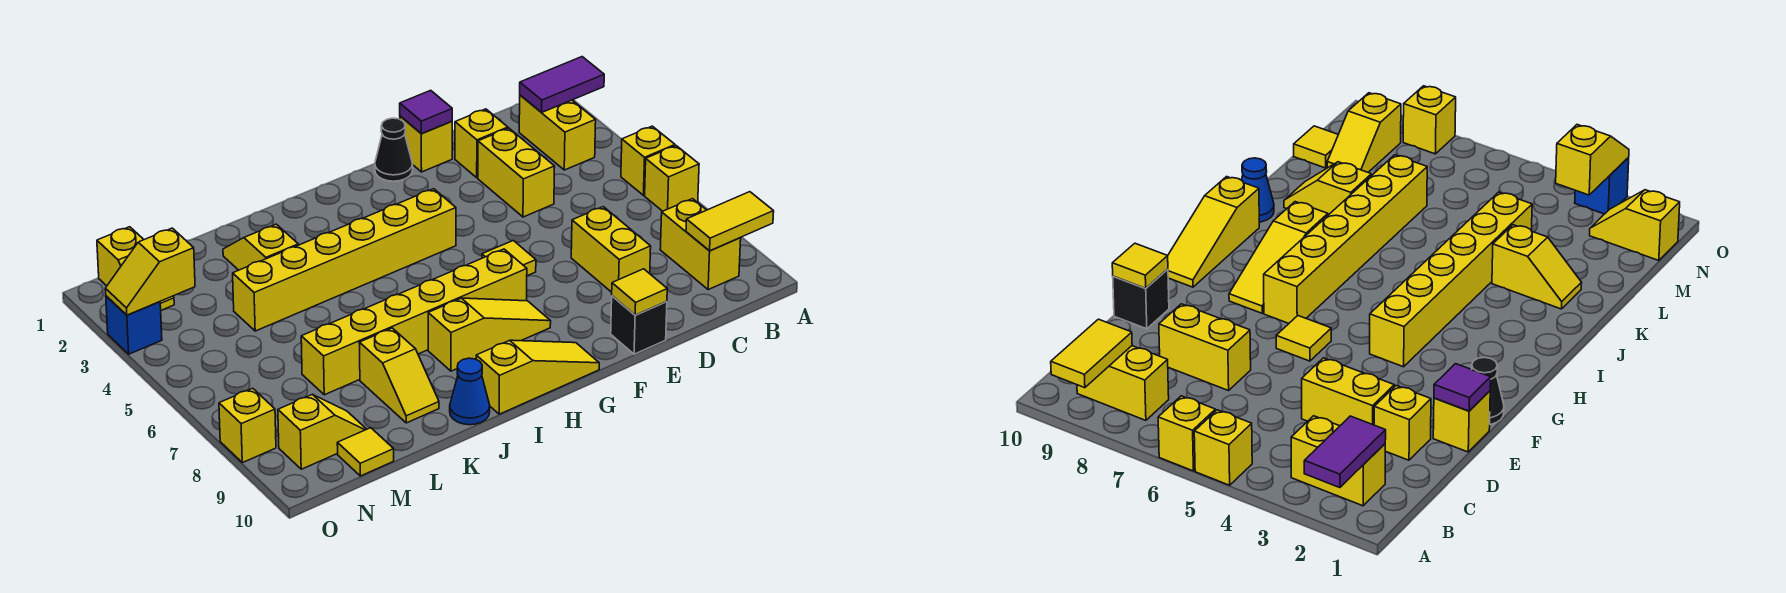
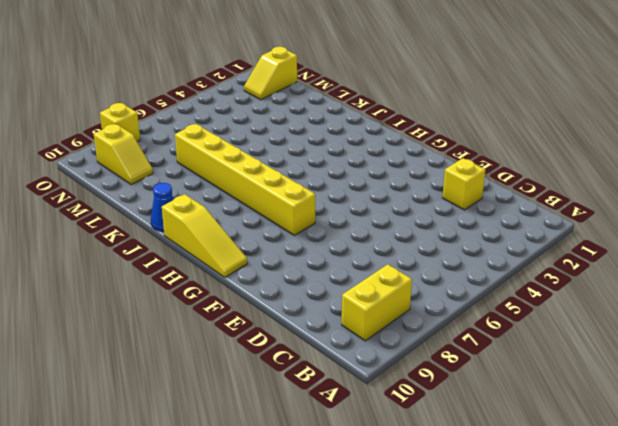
none -> yellow 1x1 brick [621,126,675,195]
none -> yellow 1x1 brick [645,146,699,211]
none -> yellow 1x2 brick [519,95,596,170]

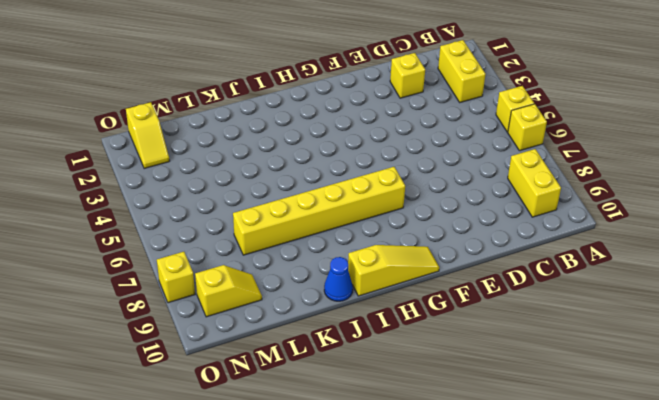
none -> yellow 1x2 brick [478,128,555,217]
none -> yellow 1x2 brick [571,207,651,292]
none -> yellow 1x1 brick [400,116,452,172]

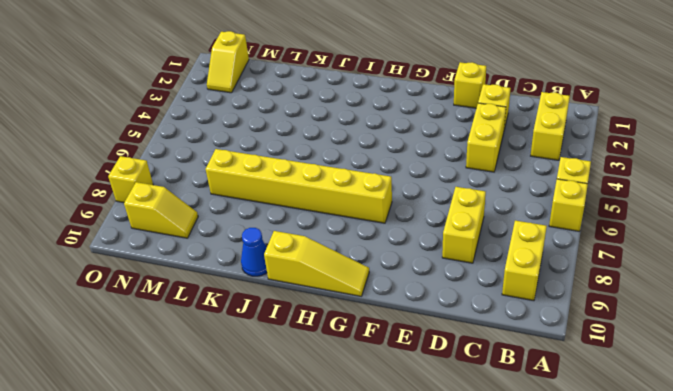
none -> black 1x1 brick [611,296,667,354]
none -> black 1x1 cone [375,118,413,181]
none -> yellow 1x1 tile [482,240,536,276]

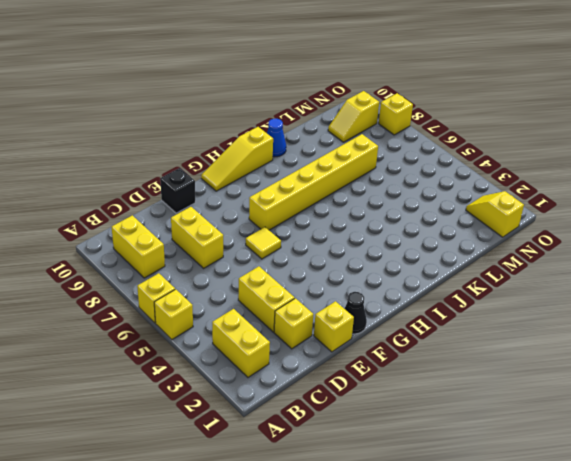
none -> yellow 1x6 brick [233,189,456,331]
none -> yellow 1x3 slope [428,298,551,371]
none -> yellow 1x2 slope [223,224,298,270]

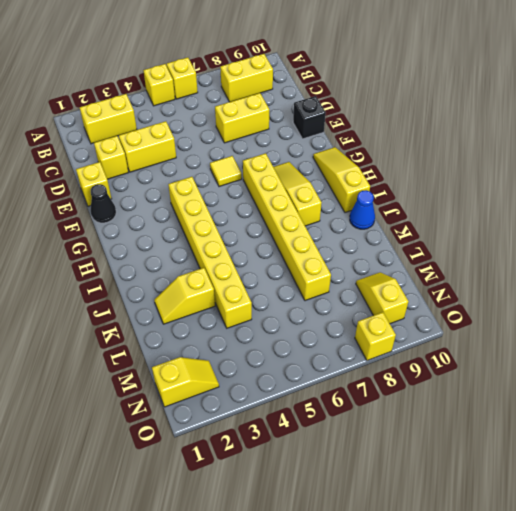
none -> yellow 1x2 slope [359,328,439,423]
none -> yellow 1x1 tile [337,428,394,476]
none -> blue 1x1 brick [106,296,162,354]

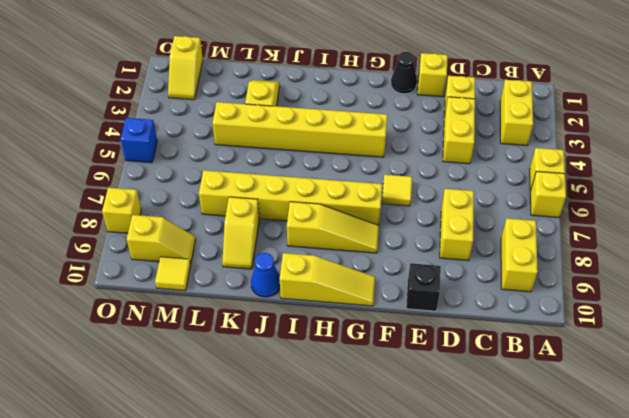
blue 1x1 brick [121,118,157,163] -> blue 1x1 brick moved to [106,296,162,354]
none -> purple 1x2 tile [520,57,604,112]
none -> yellow 1x2 tile [686,192,774,251]
none -> purple 1x1 tile [400,90,452,134]

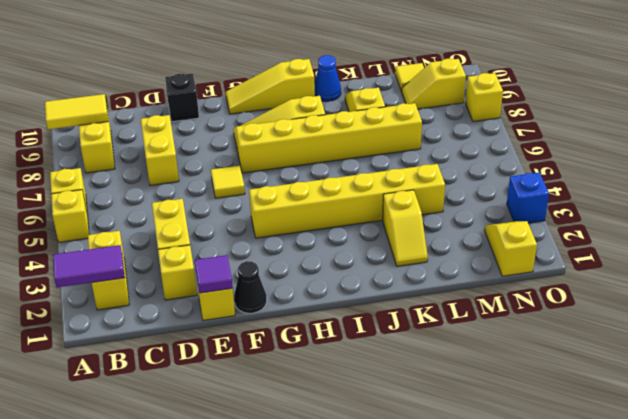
none -> yellow 1x1 tile [612,269,667,315]
none -> yellow 1x2 slope [105,228,195,315]

